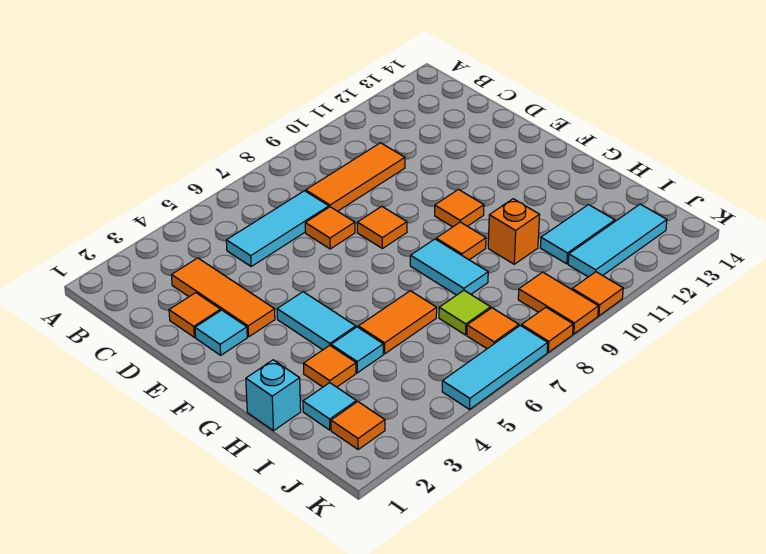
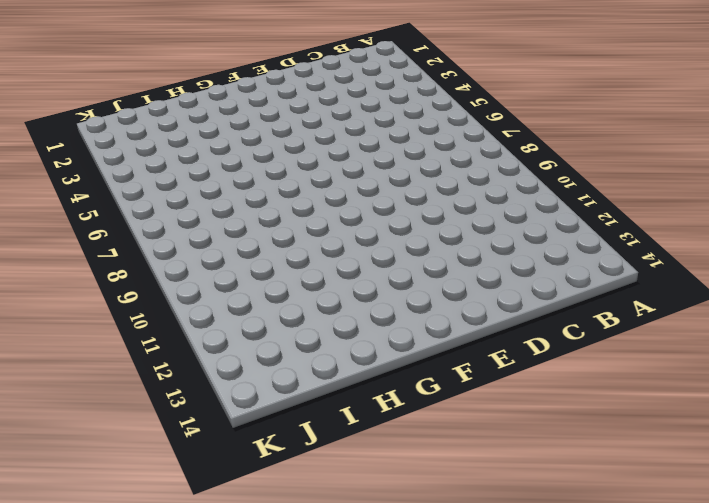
none -> orange 1x3 tile [172,258,275,337]
none -> cyan 1x3 tile [226,191,329,266]
none -> orange 1x3 tile [306,143,405,211]

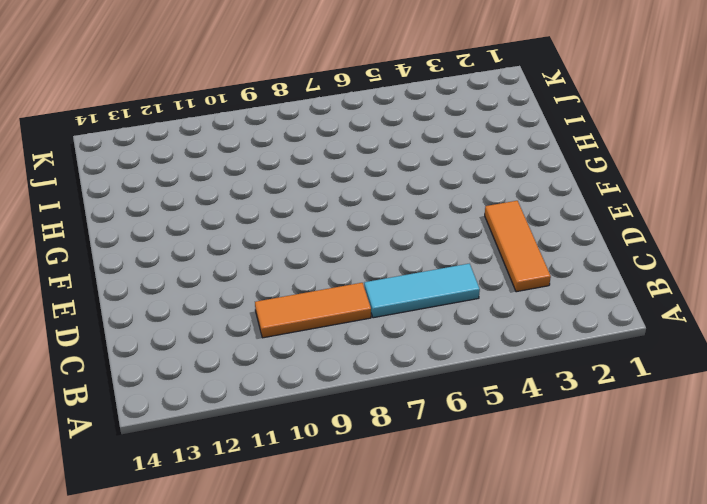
none -> orange 1x1 tile [169,293,221,337]
none -> orange 1x1 tile [305,207,355,249]
none -> cyan 1x1 tile [195,310,247,355]

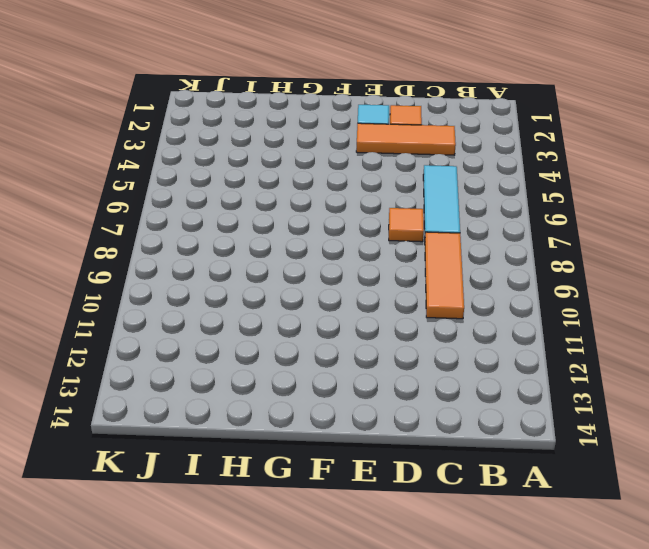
none -> orange 1x1 tile [357,206,407,249]
none -> cyan 1x2 tile [277,292,356,350]
none -> orange 1x1 tile [435,190,484,227]

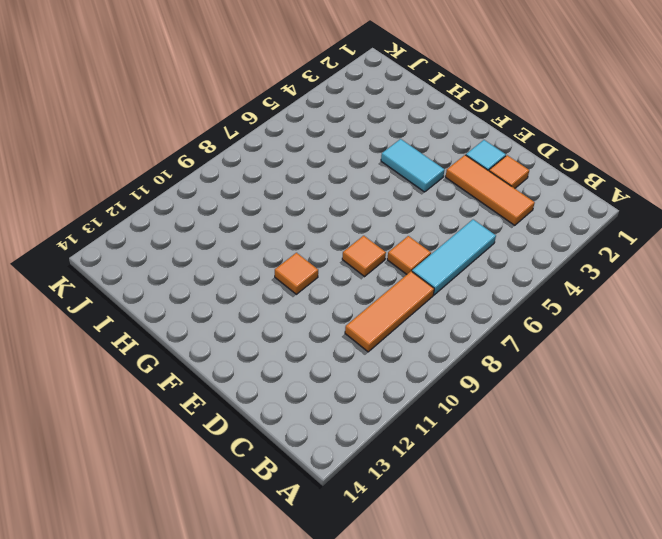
none -> cyan 1x2 tile [410,239,488,295]
none -> orange 1x1 tile [436,222,486,260]
none -> cyan 1x1 brick [246,360,301,431]

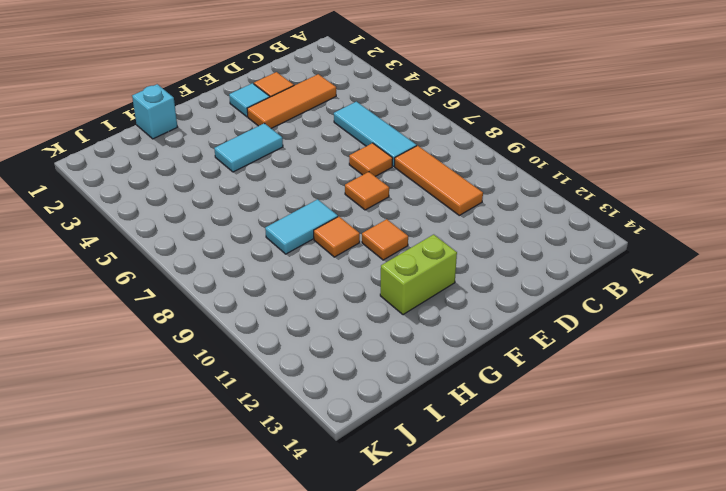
lime 1x2 brick [380,235,457,315] -> none
none -> orange 1x1 tile [303,345,356,387]
none -> cyan 1x1 tile [331,327,383,373]
none -> orange 1x2 tile [358,291,437,354]

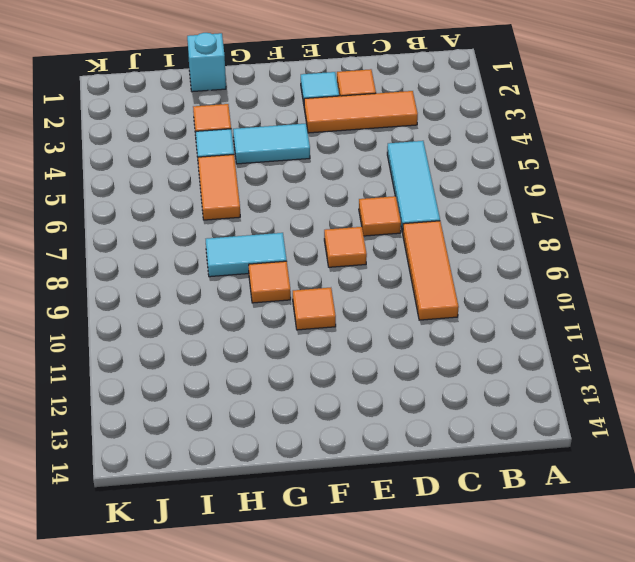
none -> orange 1x1 brick [488,199,539,264]
none -> cyan 1x1 tile [303,383,356,430]
none -> lime 1x1 tile [439,290,491,335]

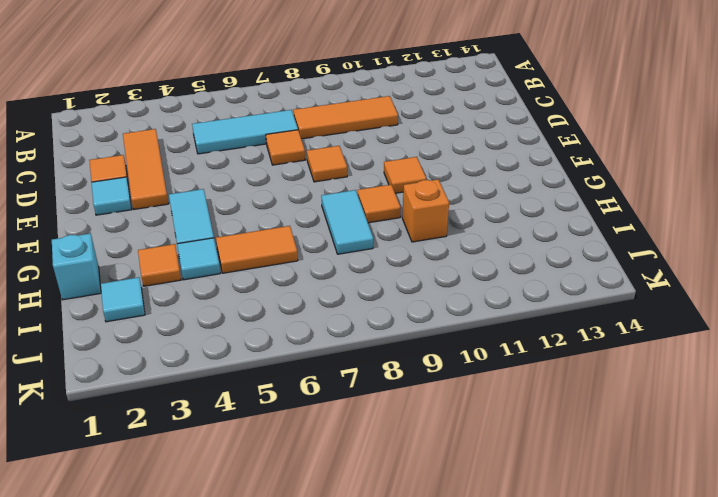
none -> lime 1x1 tile [439,290,491,335]
none -> cyan 1x2 tile [540,205,615,264]
none -> orange 1x1 tile [331,402,385,449]

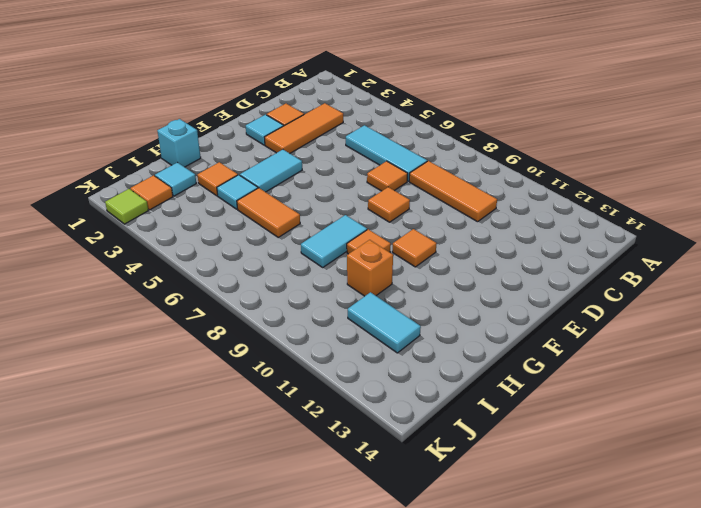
lime 1x1 tile [105,189,148,224] -> lime 1x1 tile moved to [439,290,491,335]
none -> orange 1x1 tile [467,308,519,349]
none -> orange 1x2 tile [518,272,598,334]
none -> cyan 1x3 tile [568,204,667,277]

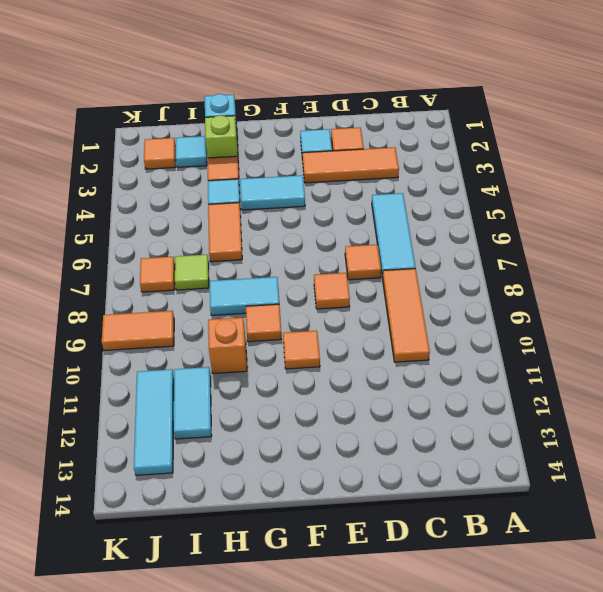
lime 1x1 brick [205,115,238,158] -> none
none -> cyan 1x3 tile [442,325,548,409]
none -> orange 1x1 tile [521,307,573,352]
none -> orange 1x1 tile [572,272,623,316]

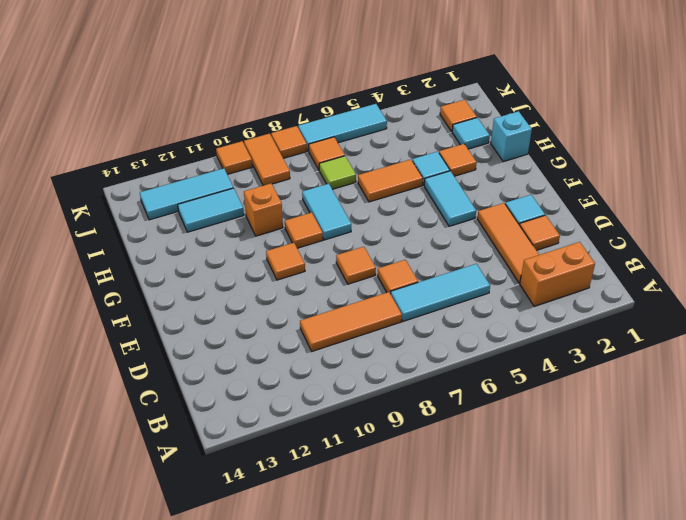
orange 1x2 brick [520,242,595,306] -> none

